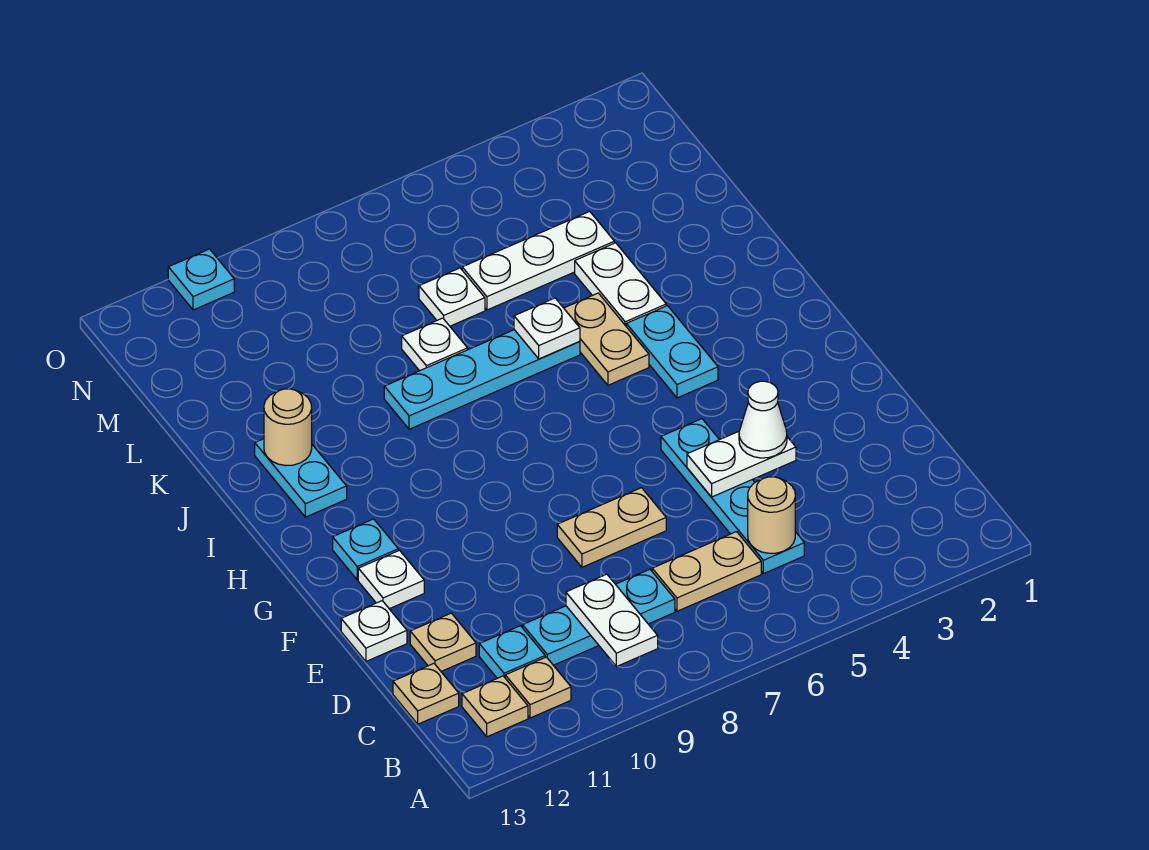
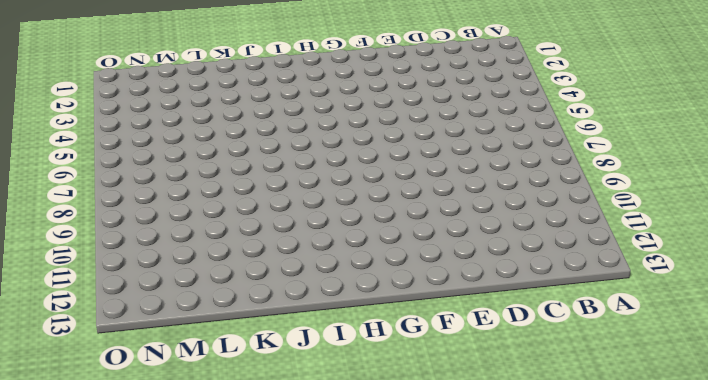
none -> tan 1x1 plate [505,657,571,718]
none -> tan 1x1 plate [462,676,528,737]
none -> cyan 1x4 plate [661,419,804,574]

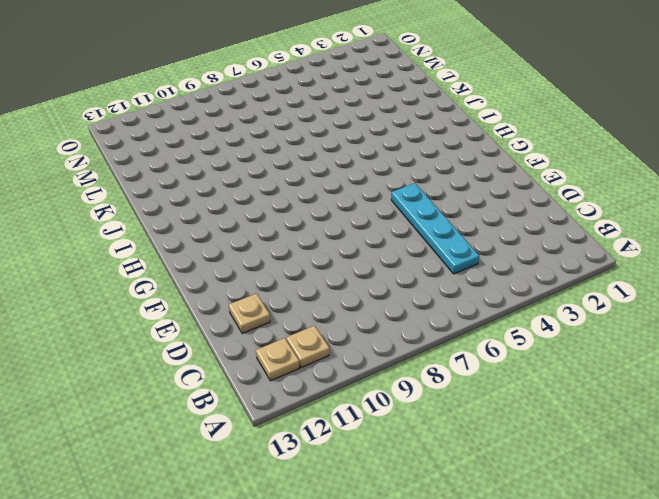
none -> tan 1x2 plate [652,532,761,611]
none -> cyan 1x3 plate [523,569,675,665]
none -> cyan 1x1 plate [479,626,545,678]

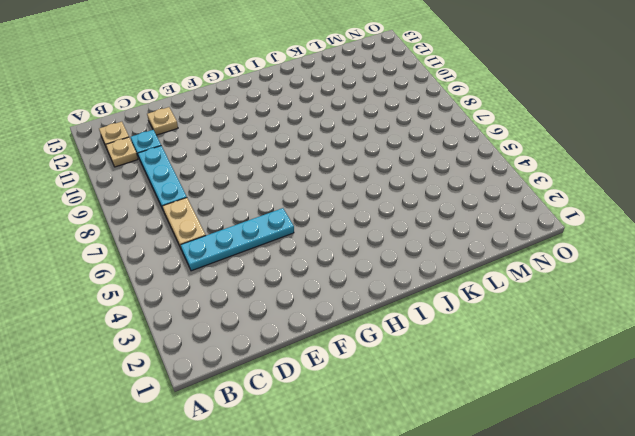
none -> tan 1x1 plate [393,664,459,724]
none -> tan 1x2 plate [557,488,666,567]
none -> white 1x1 plate [341,601,407,661]

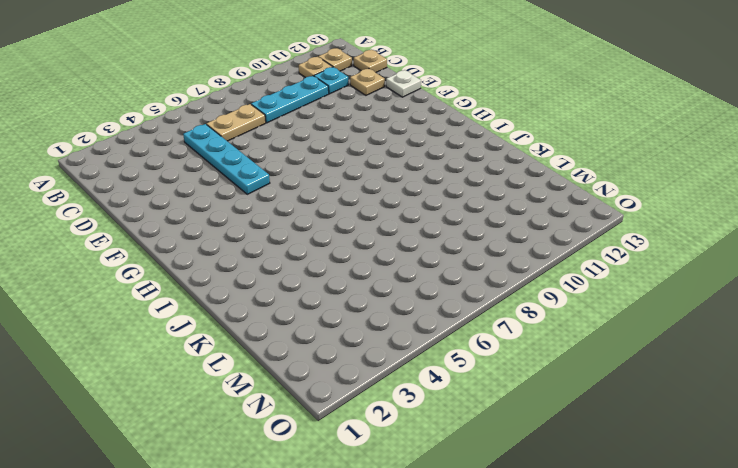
none -> tan 1x2 plate [557,488,666,567]
none -> white 1x1 plate [358,550,424,609]
none -> cyan 1x1 plate [333,519,398,580]

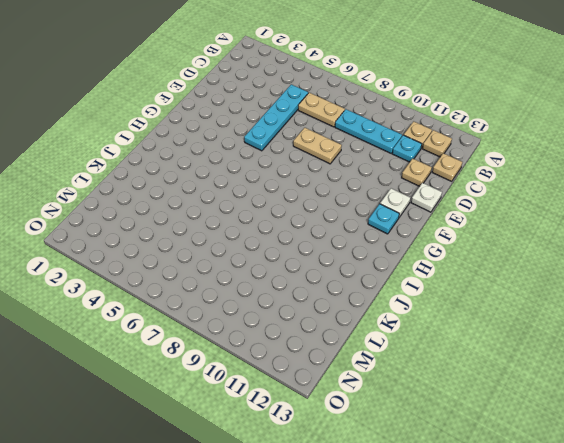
none -> cyan 1x2 plate [626,306,718,398]
none -> tan 1x2 plate [564,293,649,385]
none -> cyan 1x2 plate [255,439,347,517]

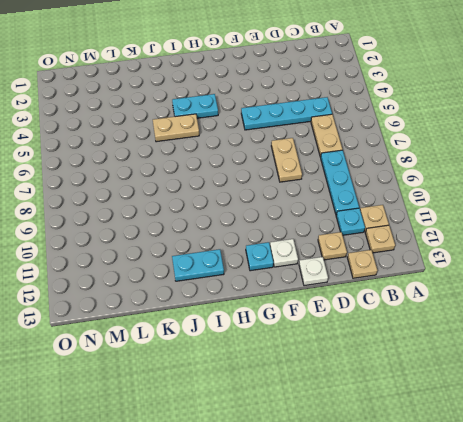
none -> white 1x2 plate [575,243,666,326]
none -> cyan 1x4 plate [384,330,580,429]
none -> white 1x1 plate [402,318,468,371]

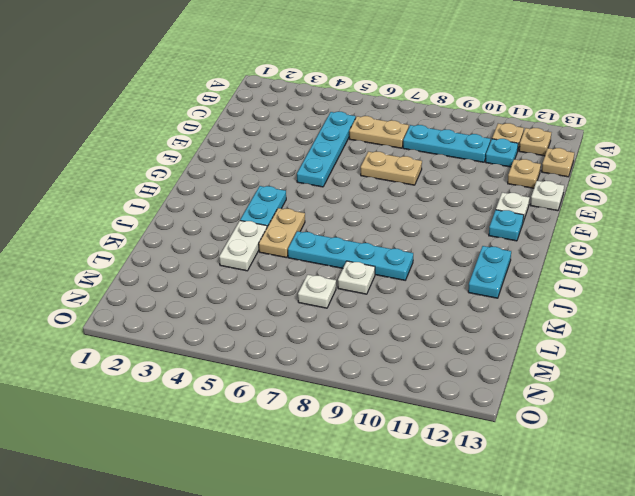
none -> white 1x3 plate [462,211,614,310]
none -> cyan 1x1 plate [168,249,234,310]
none -> white 1x2 plate [566,574,658,667]

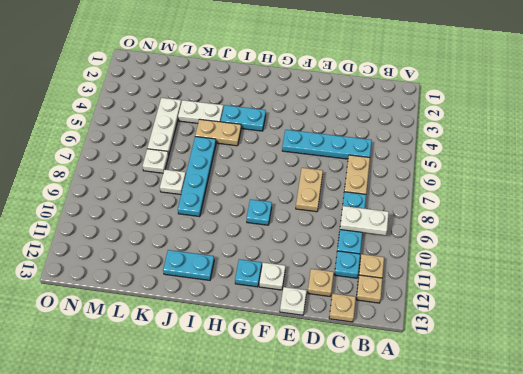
cyan 1x1 plate [247,199,272,225] -> cyan 1x1 plate moved to [168,249,234,310]
none -> tan 1x1 round brick [748,477,795,553]
none -> white 1x2 plate [687,431,796,497]
none -> white 1x1 plate [514,298,580,359]

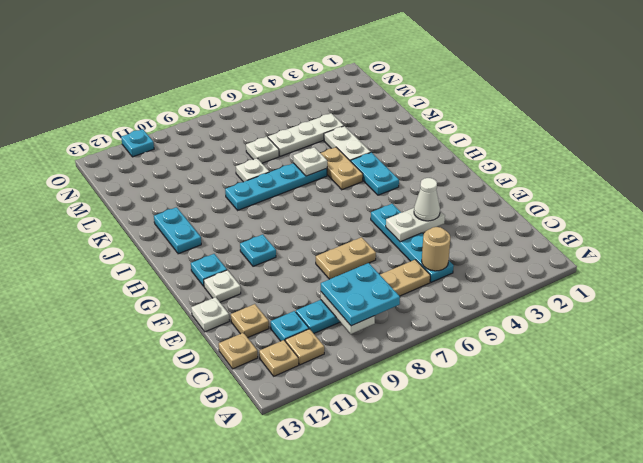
cyan 2x2 plate [321,263,400,326] -> none
cyan 1x1 plate [240,234,276,266] -> none
none -> tan 1x1 round brick [264,389,312,466]

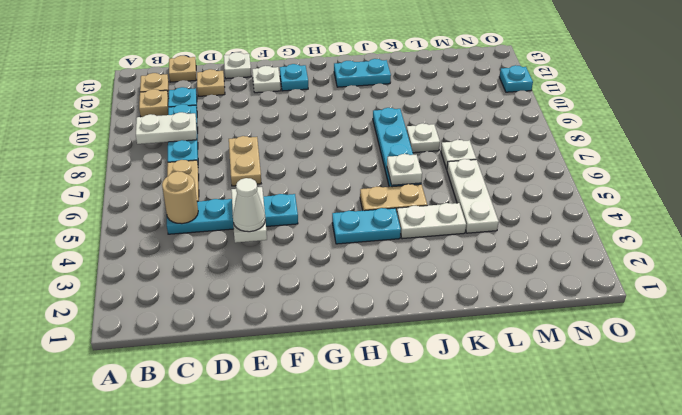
none -> tan 1x1 round brick [264,389,312,466]

